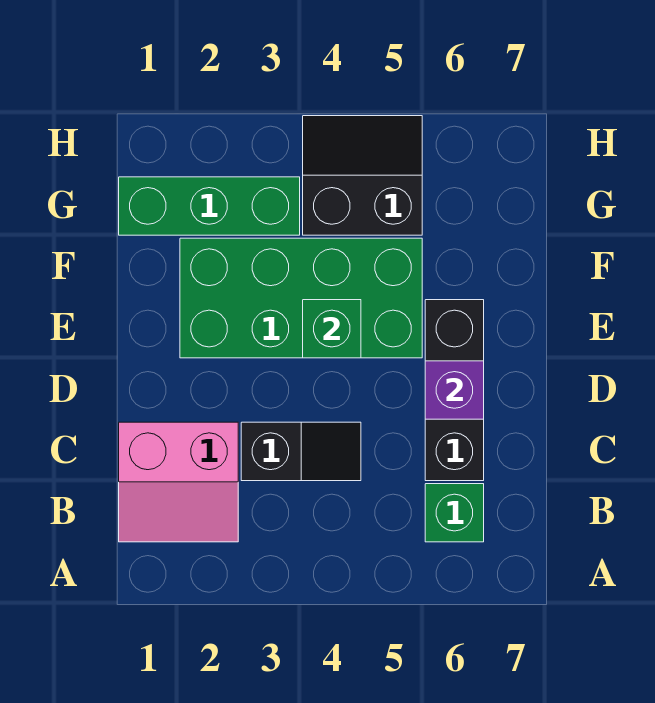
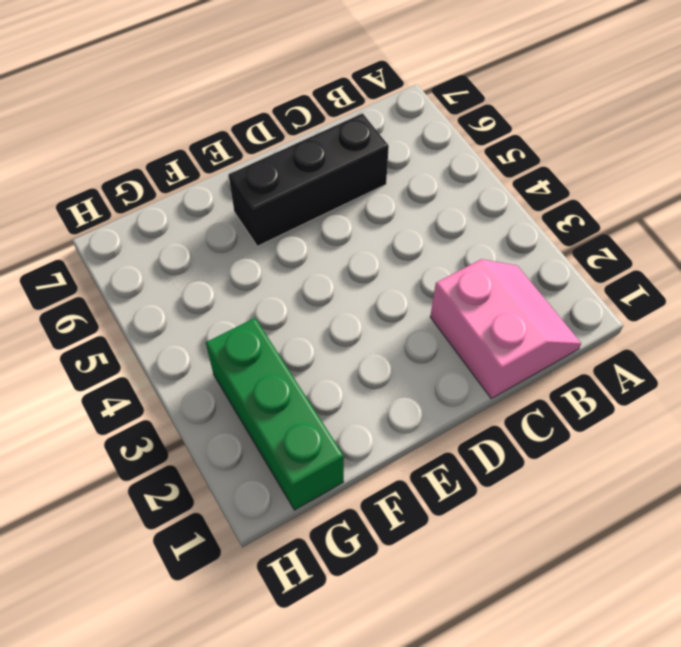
none -> green 1x1 brick [425,484,484,542]
none -> black 1x2 slope [241,422,361,481]

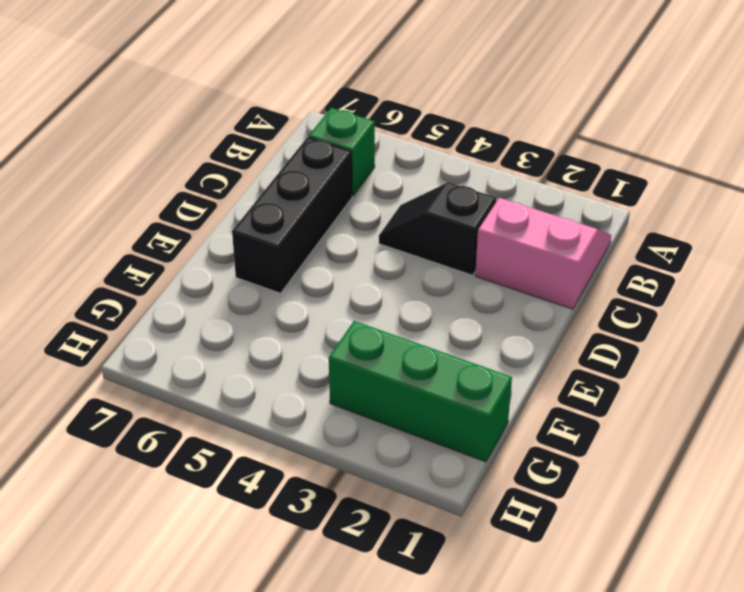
none -> green 2x4 brick [180,238,422,358]
none -> black 2x2 slope [303,116,422,235]

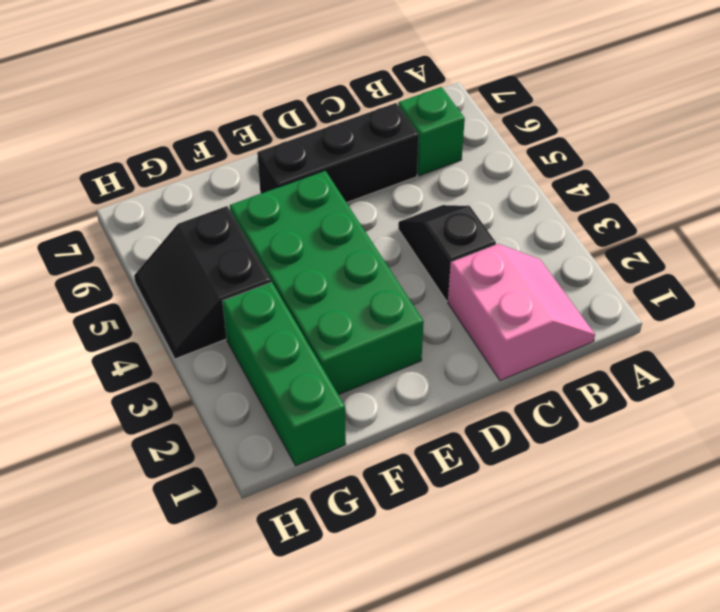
none -> purple 1x1 brick [425,361,484,419]
none -> green 1x1 brick [303,300,361,358]

